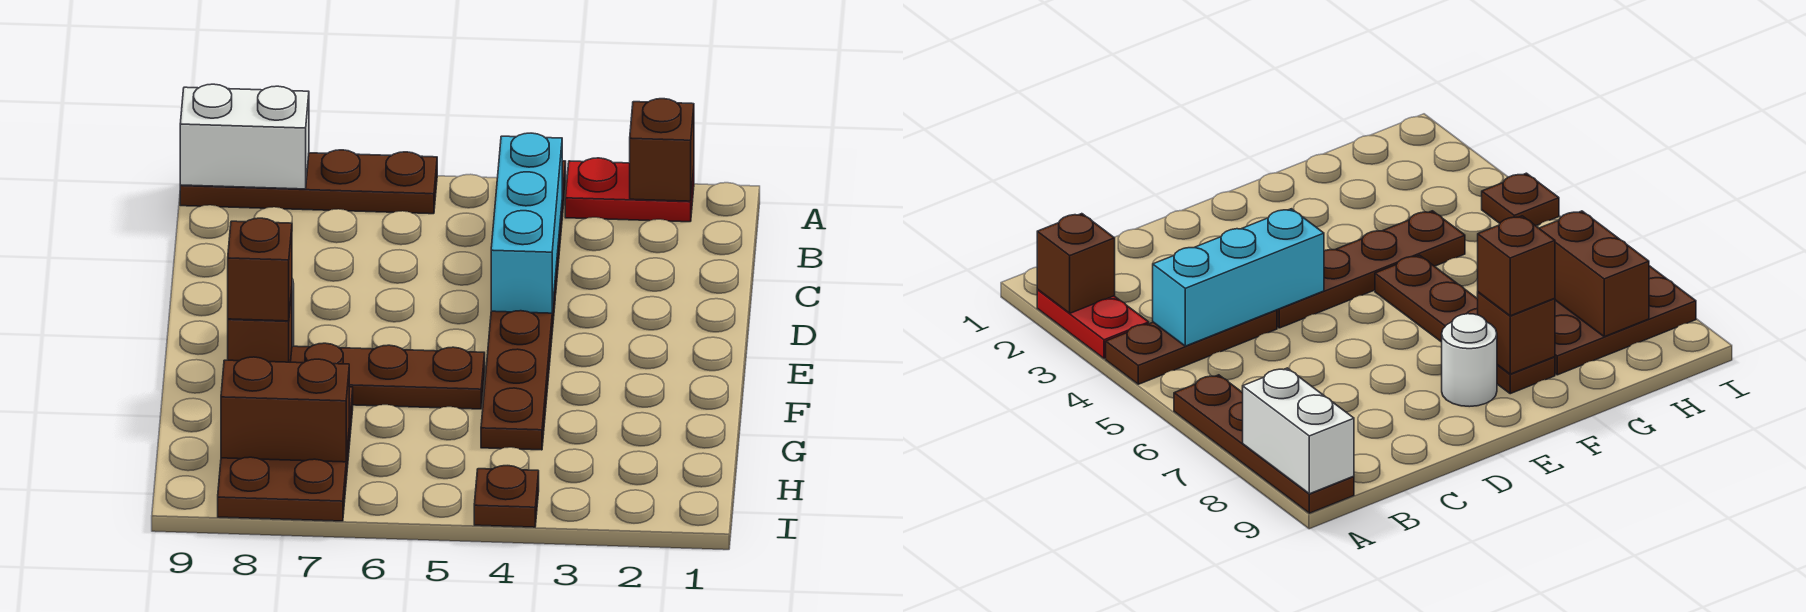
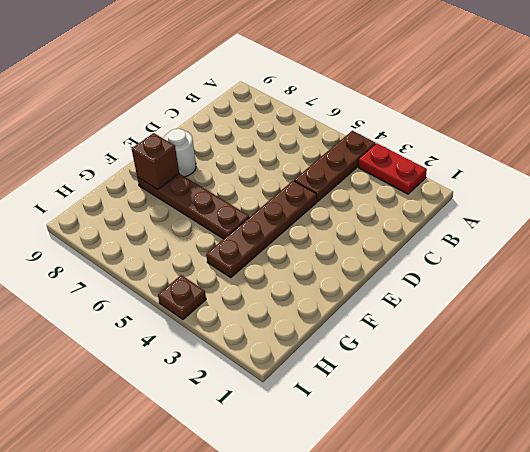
none -> brown 1x4 plate [180,150,437,214]
none -> brown 2x3 plate [218,387,353,521]
none -> brown 1x1 brick [630,99,694,201]

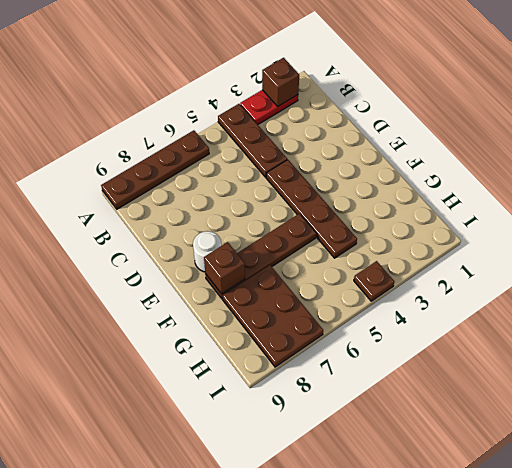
none -> white 1x2 brick [180,84,309,189]
none -> cyan 1x3 brick [491,133,562,313]
none -> brown 1x2 brick [221,357,349,462]

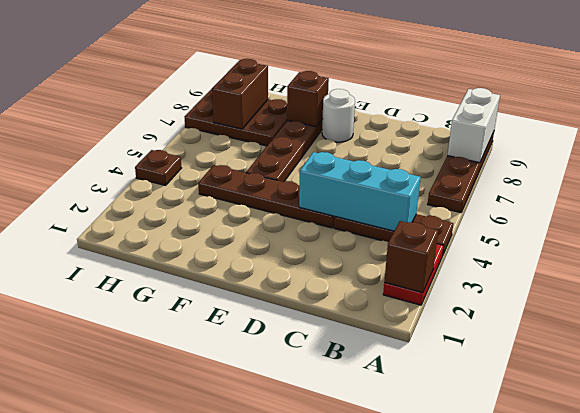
none -> brown 1x1 brick [228,218,292,321]

